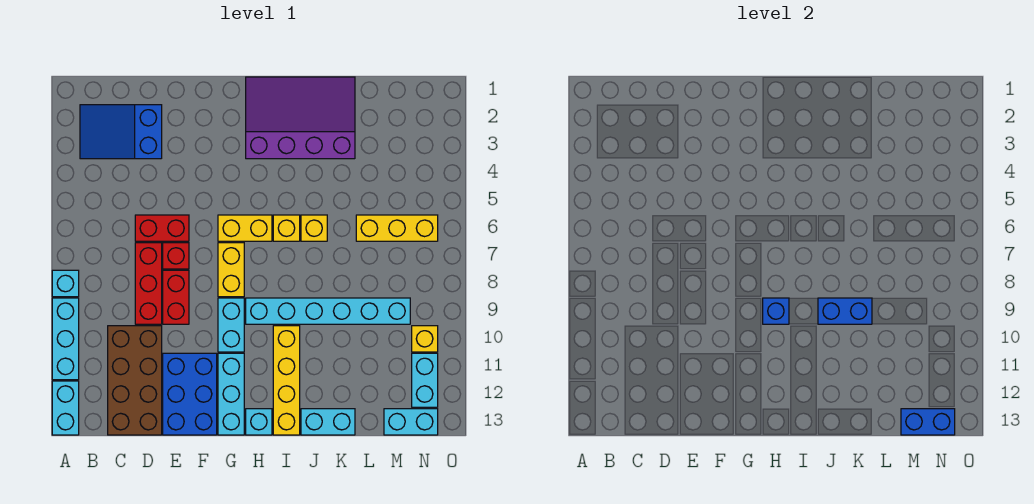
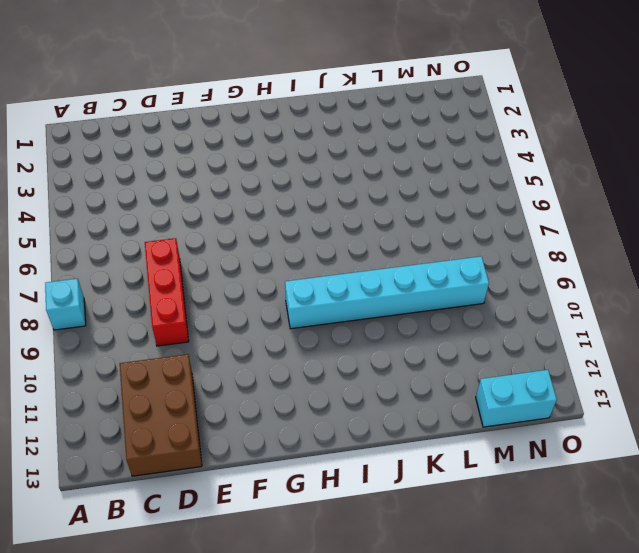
brown 2x3 brick [120,354,202,476] -> brown 2x4 brick [108,326,162,435]
none -> cyan 1x3 brick [52,298,79,380]
none -> cyan 1x2 brick [52,381,79,435]
none -> blue 2x3 slope [80,105,162,159]

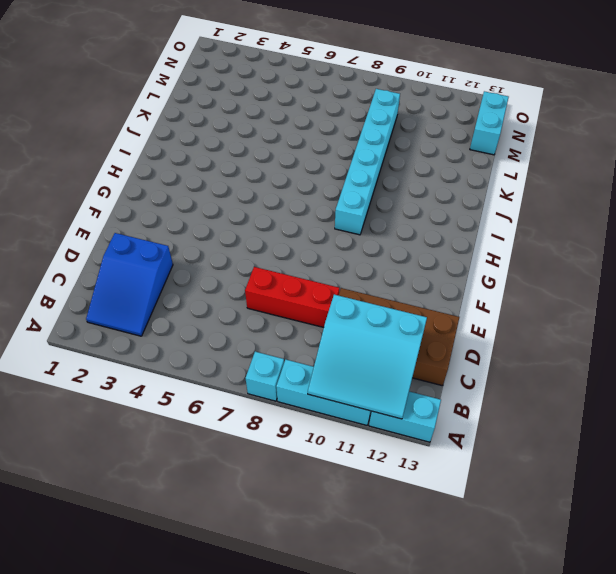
cyan 3x3 slope [308,295,427,419] -> none
none -> red 1x2 brick [135,215,189,241]
none -> red 1x1 brick [163,243,189,269]
none -> red 1x2 brick [163,270,189,324]

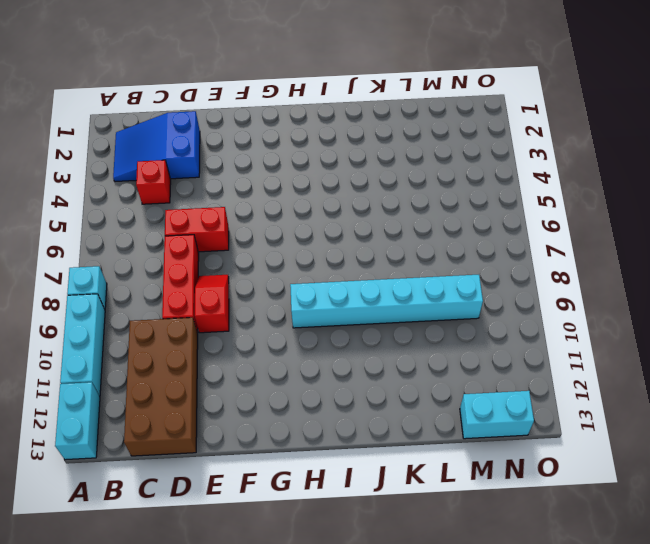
red 1x1 brick [136,160,171,204] -> red 1x1 brick moved to [163,243,189,269]
red 1x2 slope [195,275,229,333] -> red 1x2 brick [163,270,189,324]
none -> blue 2x3 brick [163,353,217,435]
none -> yellow 1x2 brick [218,215,272,241]
none -> yellow 1x2 brick [218,243,244,297]

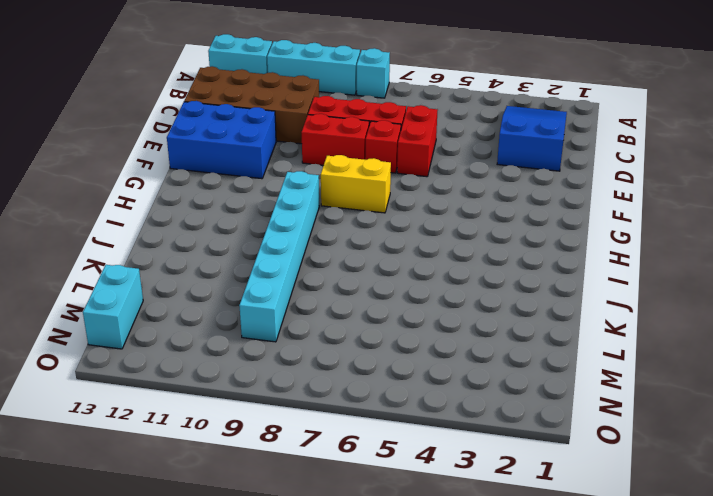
none -> yellow 1x2 brick [218,215,272,241]
none -> cyan 1x2 brick [218,298,244,352]
none -> cyan 1x3 brick [218,353,244,435]

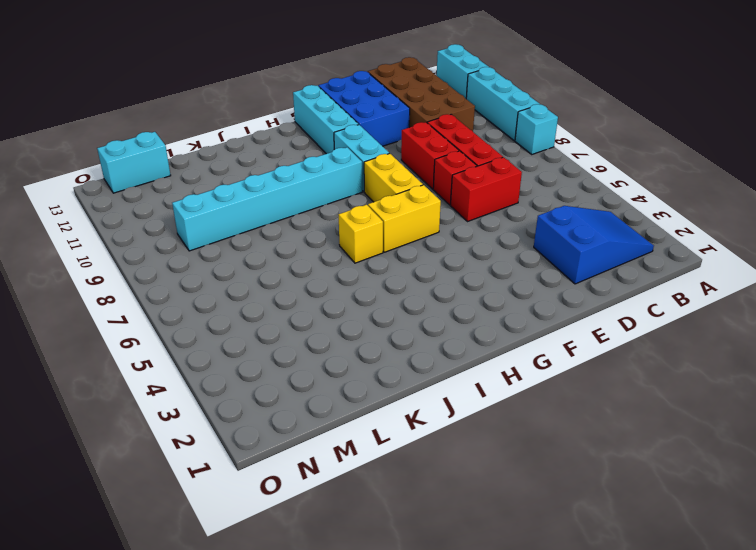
none -> purple 3x4 slope [246,77,355,159]
none -> cyan 1x1 brick [246,409,272,435]
none -> yellow 1x4 brick [273,326,300,435]

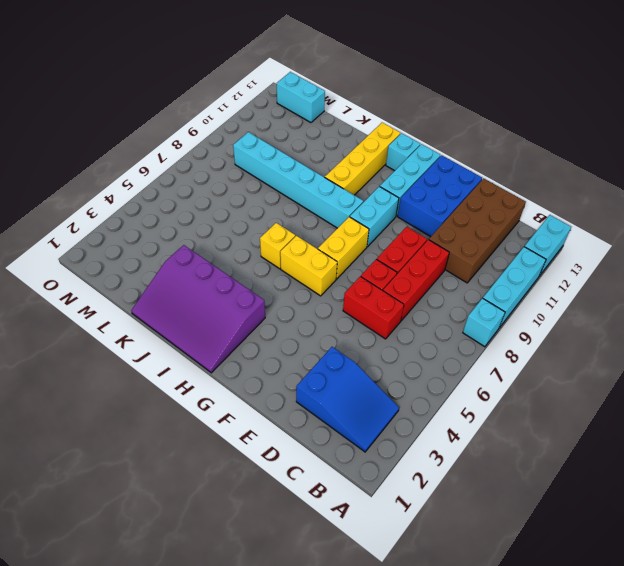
none -> yellow 1x1 brick [301,215,327,241]
none -> cyan 1x2 brick [301,409,355,435]
none -> yellow 1x3 brick [356,215,438,241]

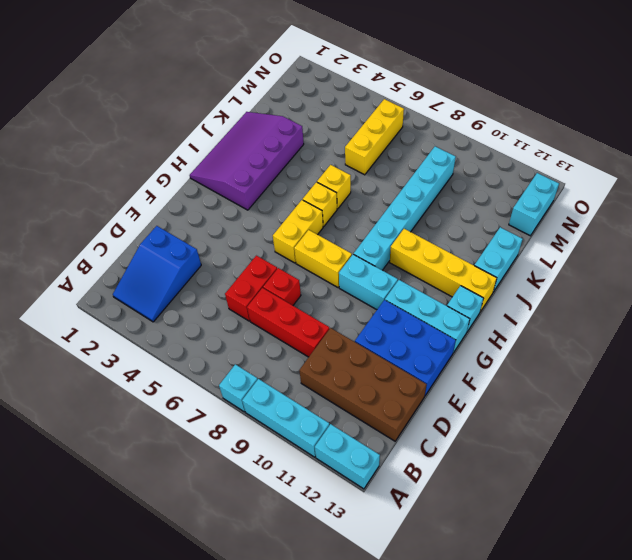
none -> red 1x2 brick [163,270,189,324]
none -> yellow 1x1 brick [412,326,438,352]
none -> cyan 1x2 brick [412,353,438,407]

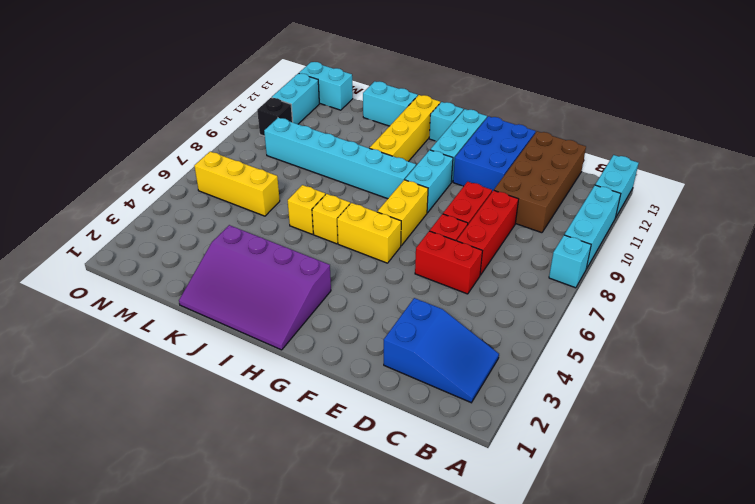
black 1x1 brick [257,98,293,136] -> yellow 1x1 brick [412,326,438,352]
none -> blue 1x1 brick [763,298,789,324]
none -> blue 1x2 brick [818,298,872,324]
none -> blue 1x2 brick [901,409,955,435]

